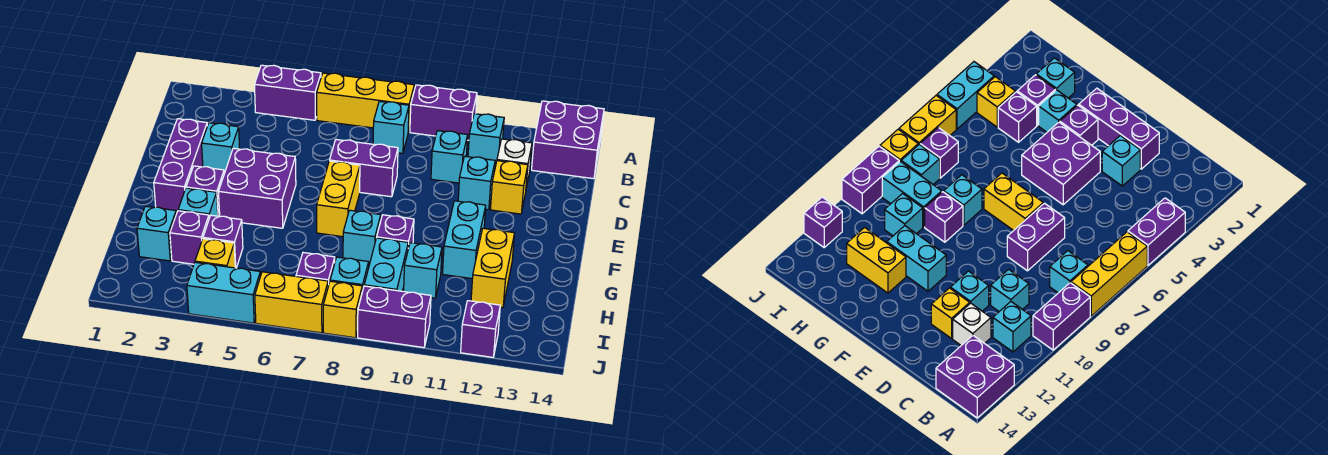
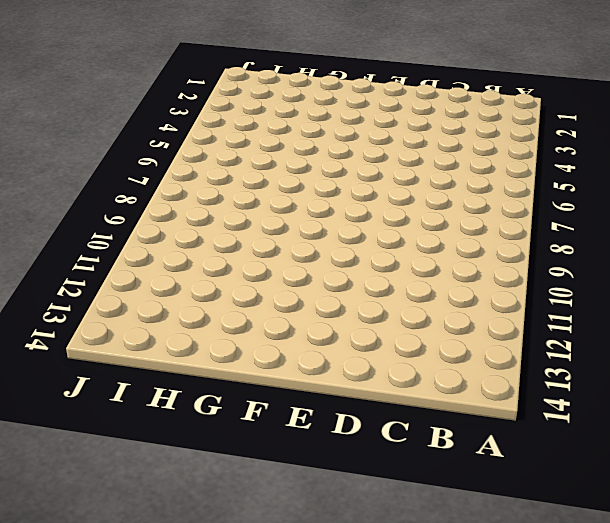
none -> purple 1x2 brick [255,65,321,120]
none -> yellow 1x3 brick [317,73,414,132]
none -> purple 1x2 brick [410,85,477,140]
none -> purple 2x2 brick [532,101,604,179]

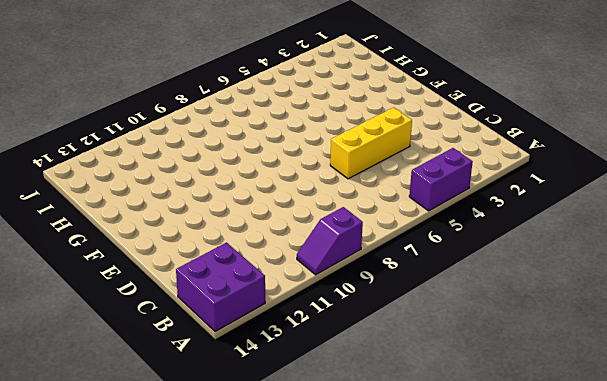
purple 1x2 slope [297,207,363,275] -> purple 1x2 brick [410,85,477,140]
yellow 1x3 brick [330,108,412,179] -> yellow 1x3 brick moved to [317,73,414,132]
none -> cyan 1x1 brick [373,101,409,153]
none -> cyan 1x1 brick [468,114,504,166]
none -> cyan 1x1 brick [431,131,468,183]
none -> white 1x1 brick [497,139,532,188]

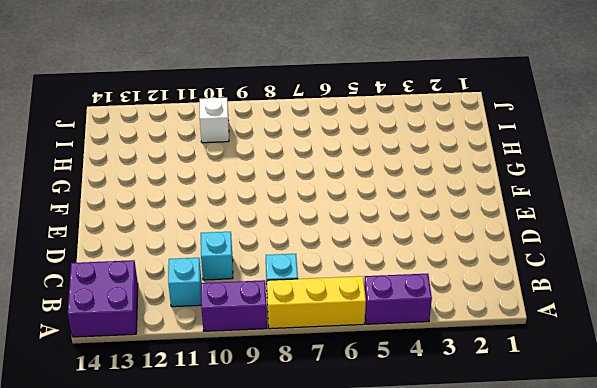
white 1x1 brick [200,97,229,143] -> white 1x1 brick moved to [497,139,532,188]
none -> purple 1x3 brick [154,119,207,214]
none -> cyan 1x1 brick [202,123,240,173]
none -> purple 1x2 brick [330,140,398,197]
none -> cyan 1x1 brick [458,156,495,210]

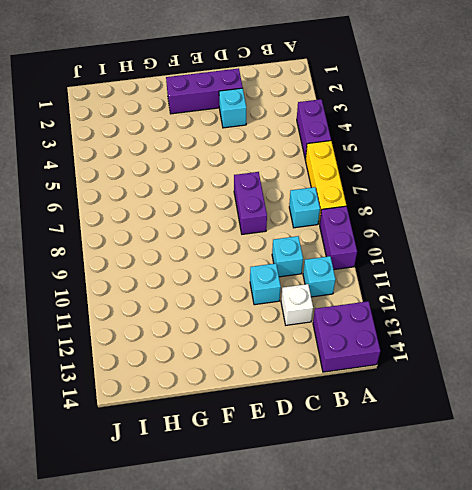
none -> yellow 1x1 brick [490,161,528,214]
none -> purple 2x2 brick [219,148,296,228]
none -> yellow 1x2 brick [317,161,360,237]
none -> purple 1x1 brick [186,166,224,216]

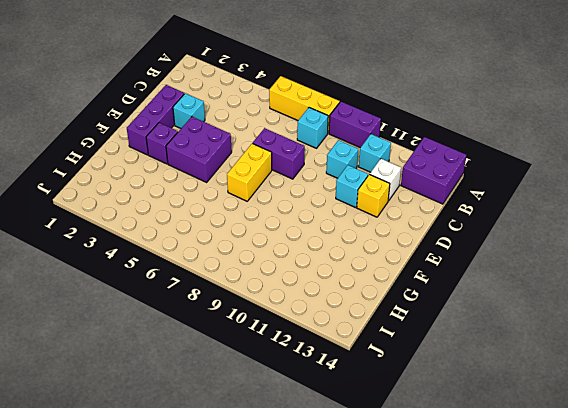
none -> purple 1x2 brick [255,65,321,120]
none -> cyan 1x2 brick [443,201,486,279]
none -> cyan 1x1 brick [178,188,218,218]
none -> cyan 1x1 brick [343,210,381,264]

